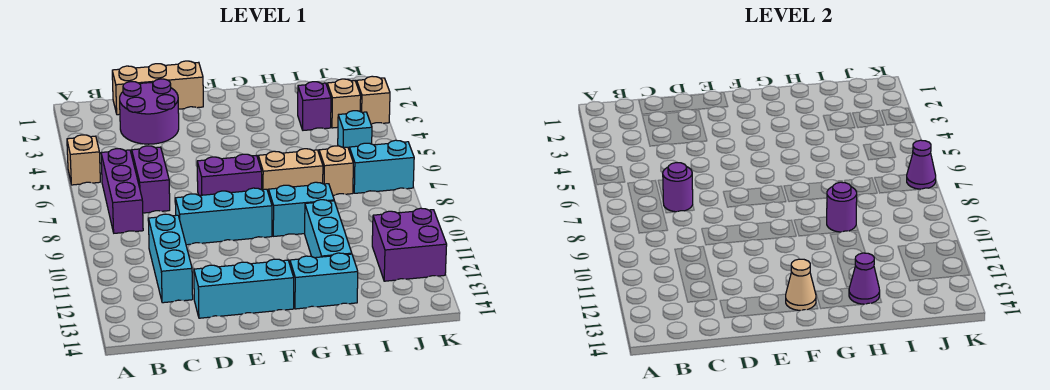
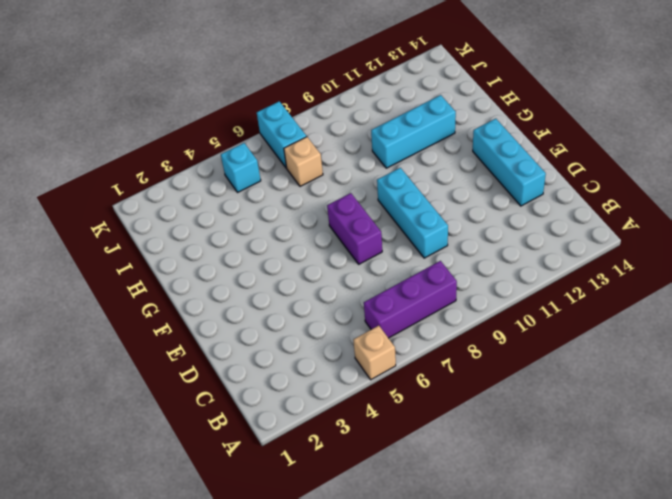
none -> tan 1x3 brick [112,61,203,115]
none -> purple 2x2 round brick [120,79,179,144]
none -> purple 1x2 brick [132,146,170,213]

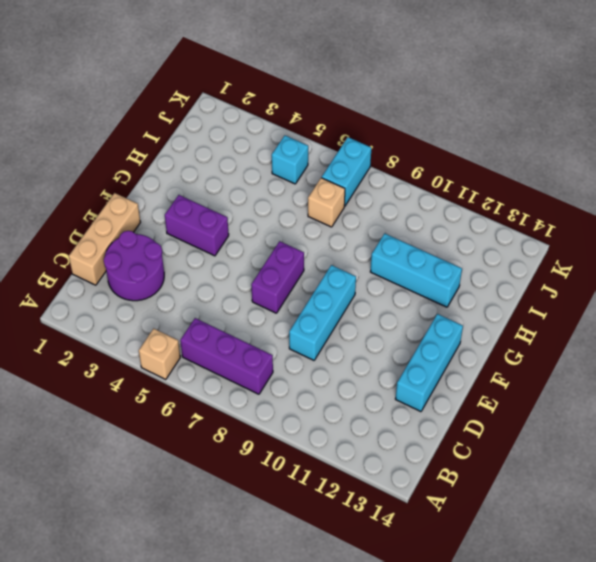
purple 1x2 brick [165,195,229,256] -> purple 1x2 brick moved to [132,146,170,213]
none -> cyan 1x3 brick [148,214,193,303]
none -> tan 1x2 brick [258,149,323,194]
none -> cyan 1x2 brick [269,182,334,236]

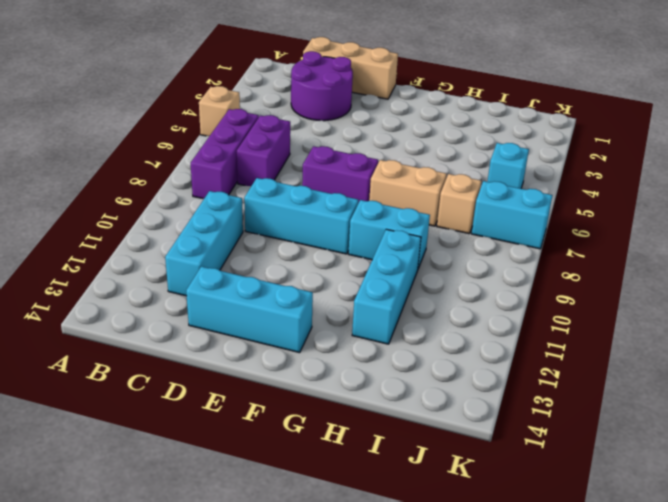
none -> cyan 1x2 brick [290,253,358,309]
none -> purple 1x1 brick [298,82,331,130]
none -> tan 1x1 brick [327,79,361,128]

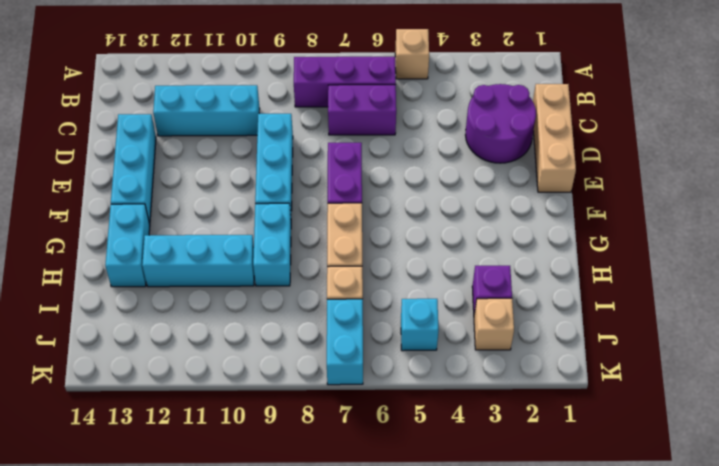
none -> purple 2x2 brick [372,208,447,281]
none -> tan 1x1 brick [357,76,390,124]
none -> purple 1x1 round brick [663,163,693,212]

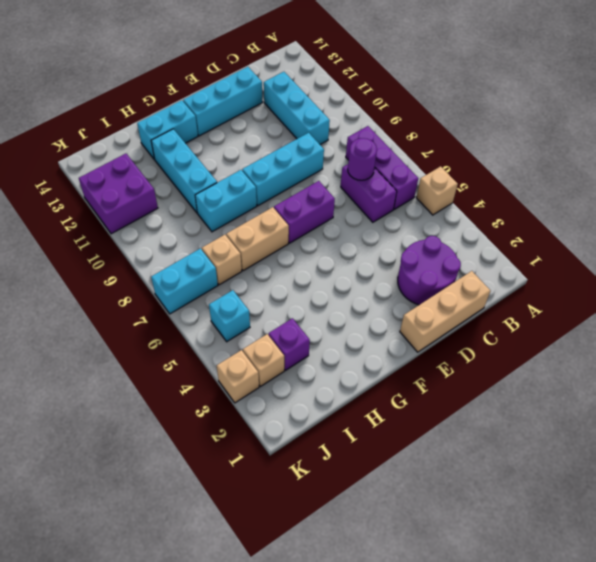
none -> tan 1x1 cone [786,259,816,311]
none -> purple 1x1 round brick [827,182,857,232]
none -> purple 1x1 cone [849,253,880,304]

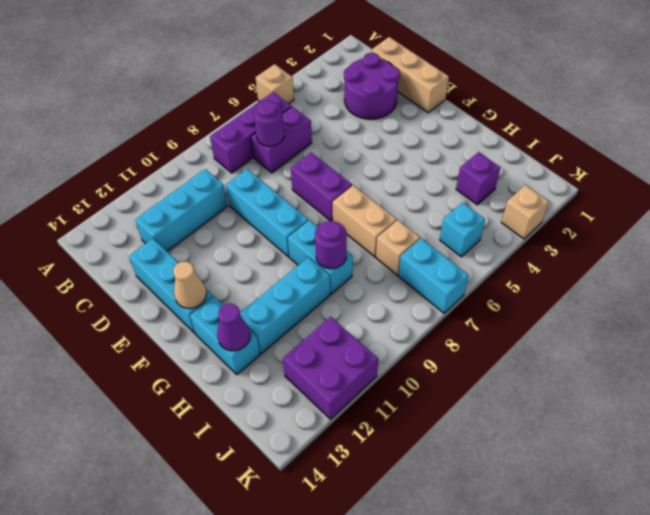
none -> tan 1x1 brick [327,79,361,128]
none -> purple 1x1 cone [907,140,936,189]

